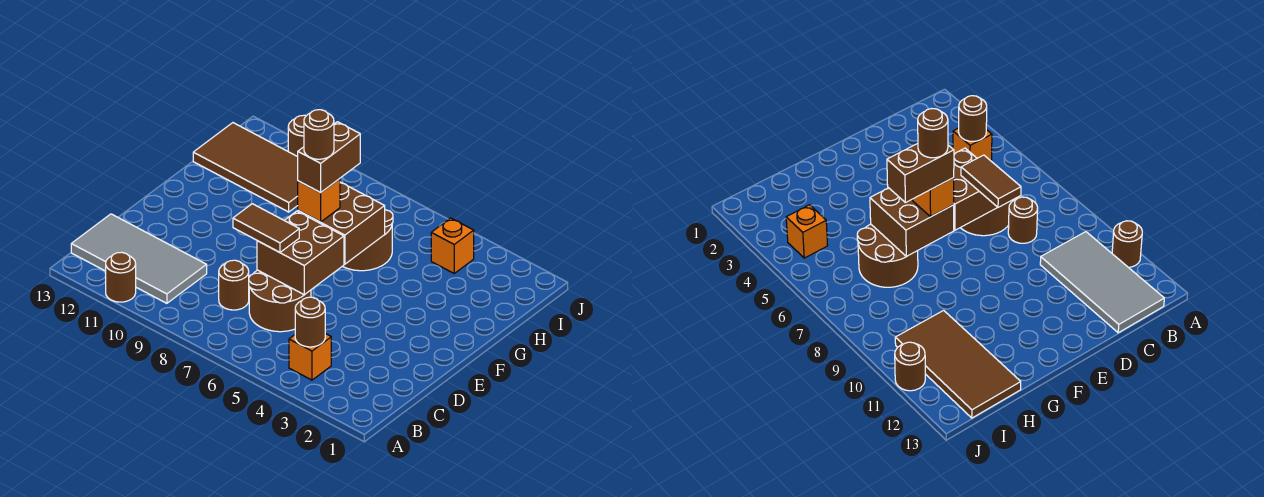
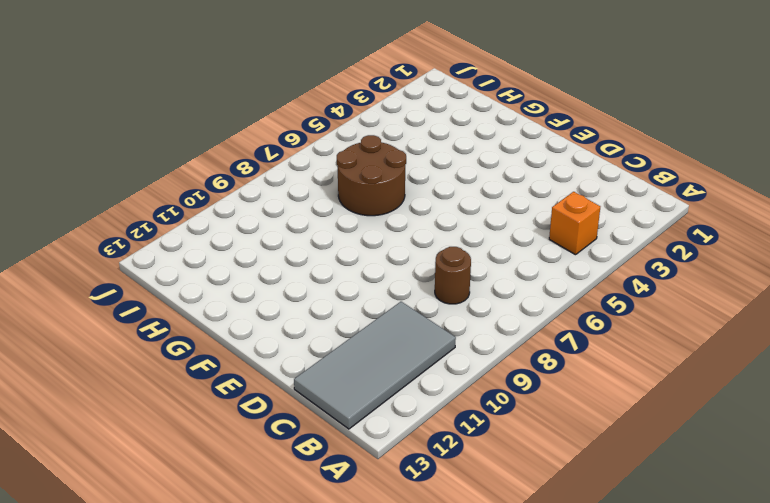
none -> brown 1x1 round brick [106,252,136,302]
none -> brown 2x2 round brick [249,270,311,332]
none -> brown 2x4 tile [193,123,298,212]

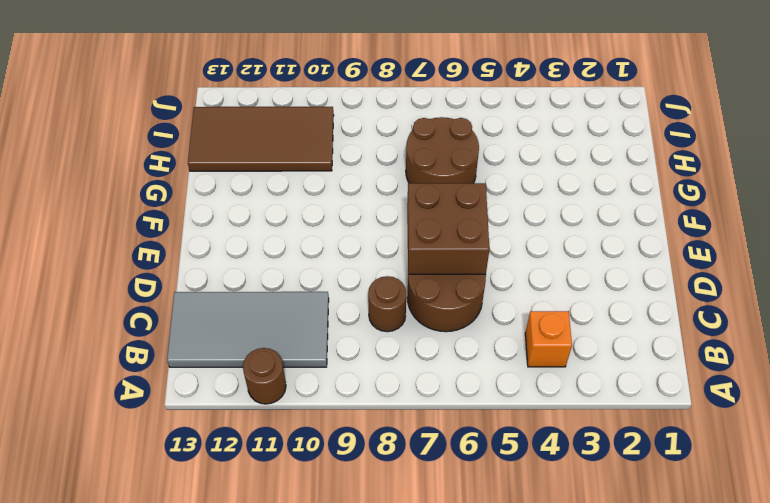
none -> orange 1x1 brick [431,218,474,273]
none -> brown 1x1 round brick [288,115,306,157]
none -> brown 1x1 round brick [295,297,325,347]

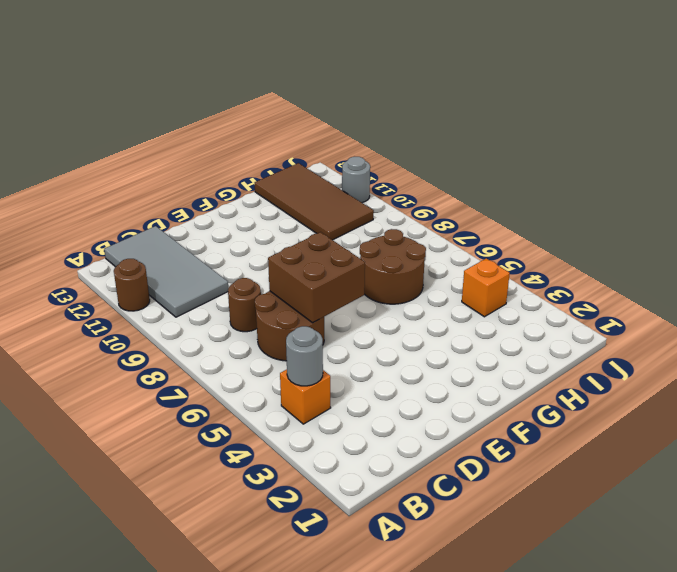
grey 1x1 round brick [286,326,323,386] -> brown 1x1 round brick [295,297,325,347]
grey 1x1 round brick [342,157,370,203] -> brown 1x1 round brick [288,115,306,157]
none -> brown 2x2 brick [298,182,385,264]
none -> brown 1x2 tile [233,204,299,252]
none -> orange 1x1 brick [298,179,340,222]

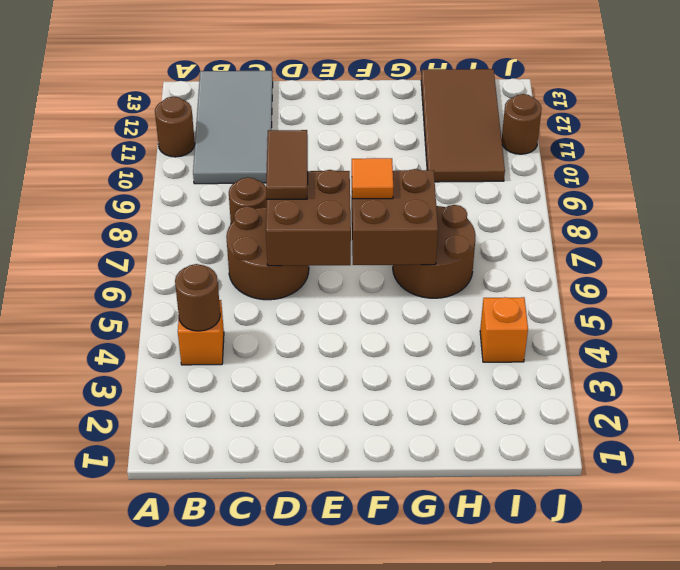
orange 1x1 tile [352,158,393,199] -> orange 1x1 brick [298,179,340,222]
none -> brown 1x2 brick [298,122,360,193]
none -> brown 1x1 round brick [304,110,334,159]

